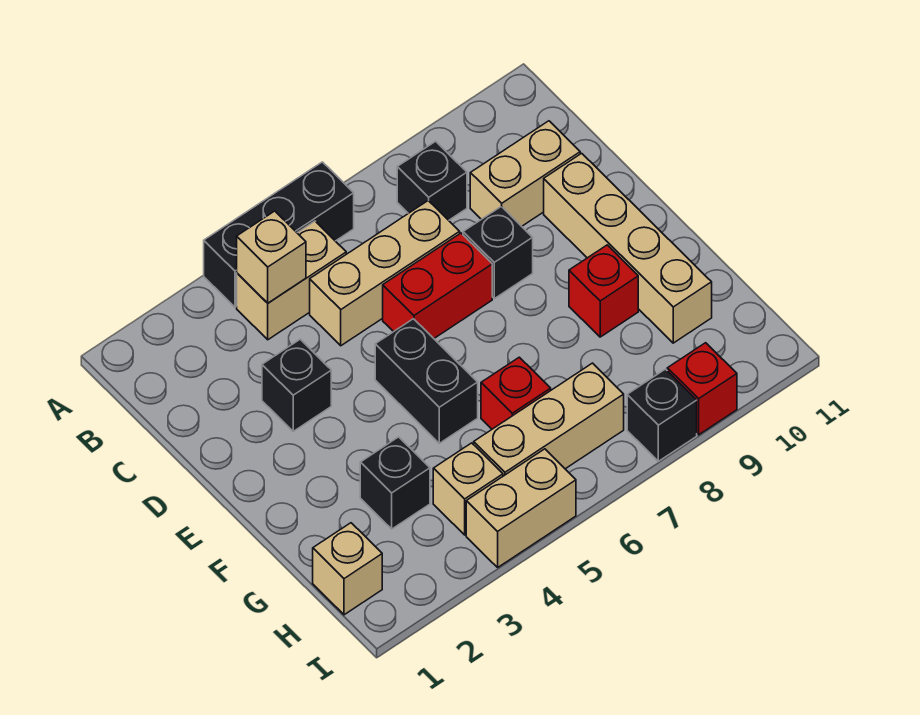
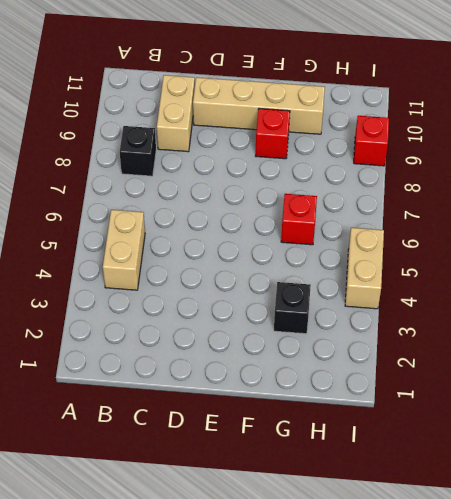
none -> black 1x3 brick [204,162,354,307]
none -> tan 1x3 brick [310,201,460,346]
none -> black 1x1 brick [262,339,331,431]

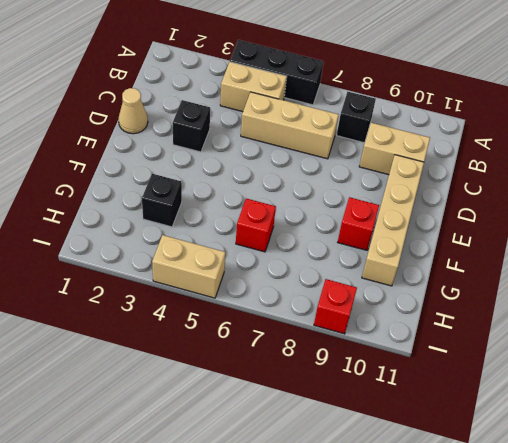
tan 1x1 cone [118,88,148,134] -> none
none -> red 1x2 brick [383,233,492,338]
none -> black 1x1 brick [463,206,533,298]
none -> black 1x2 brick [375,319,478,443]

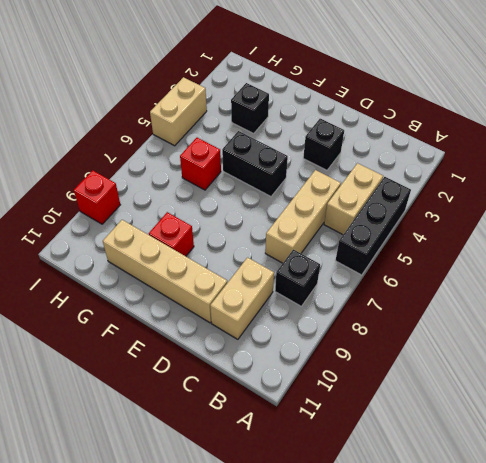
none -> red 1x2 brick [383,233,492,338]
none -> black 1x1 brick [463,206,533,298]
none -> tan 1x1 brick [313,523,382,615]

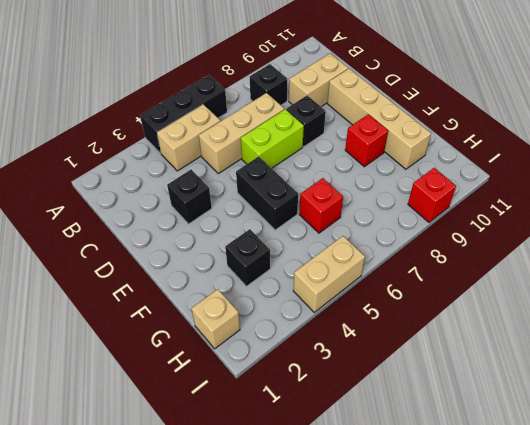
lime 1x2 brick [241,109,304,168] -> red 1x2 brick [383,233,492,338]
none -> tan 1x1 brick [433,443,503,535]
none -> tan 1x3 brick [474,363,624,476]
none -> black 1x1 brick [627,369,697,461]

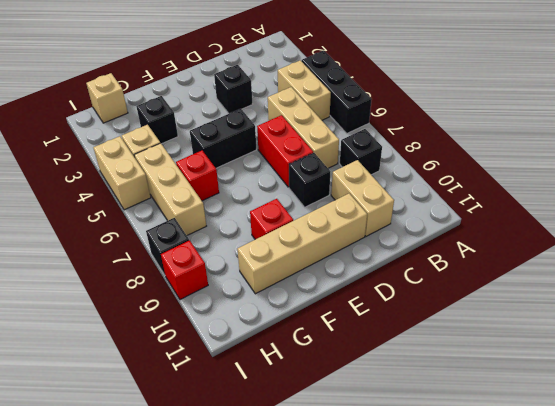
none -> tan 1x1 brick [237,211,306,303]

